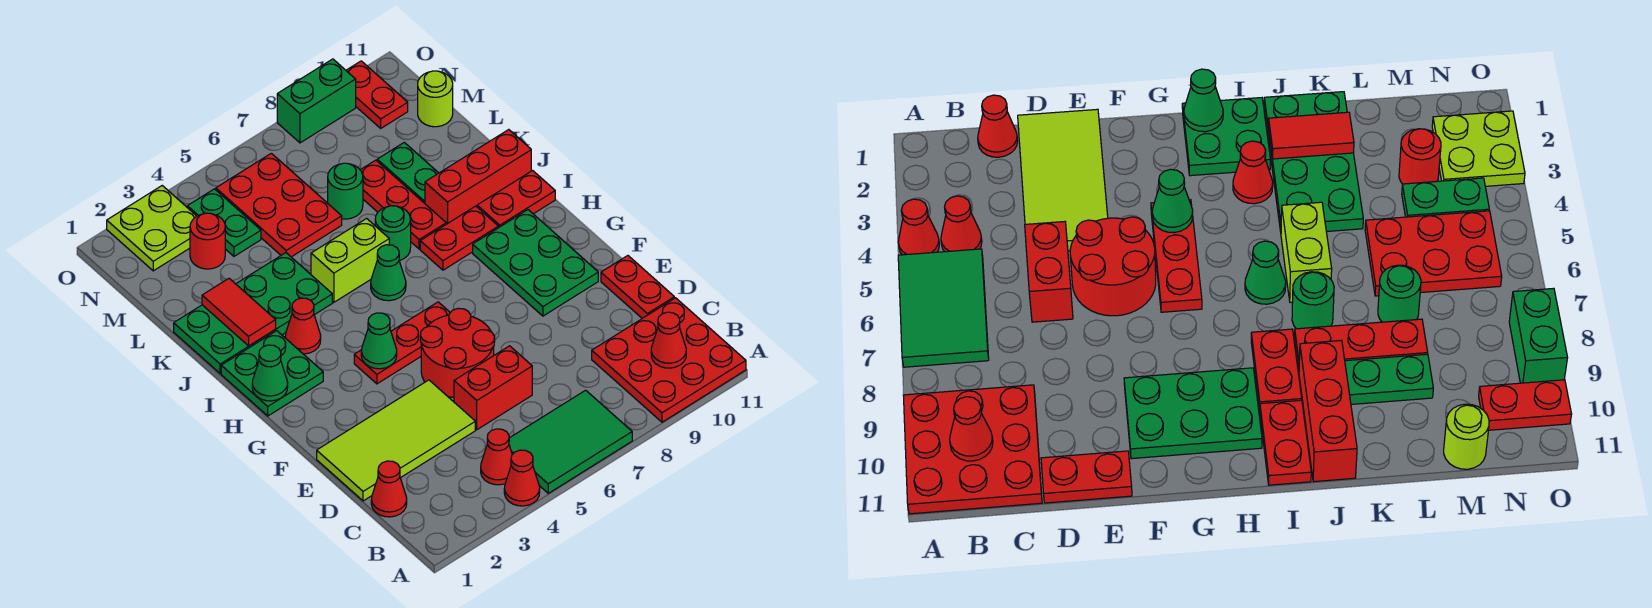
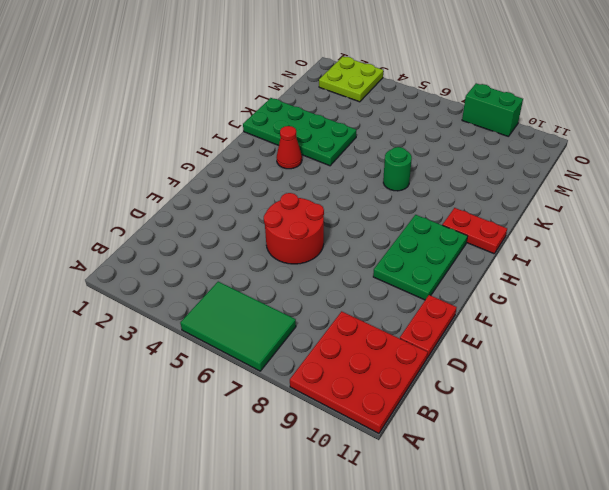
none -> red 1x1 cone [504,450,540,506]
none -> red 1x1 cone [481,429,512,485]
none -> red 1x1 cone [371,461,407,517]
none -> lime 2x4 tile [317,380,475,501]

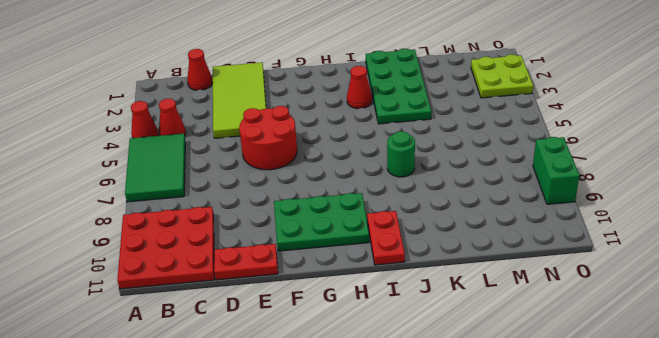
none -> red 1x2 brick [454,346,532,430]
none -> red 1x3 plate [354,302,450,384]
none -> green 2x2 plate [221,331,323,416]
none -> green 1x1 cone [371,245,406,301]

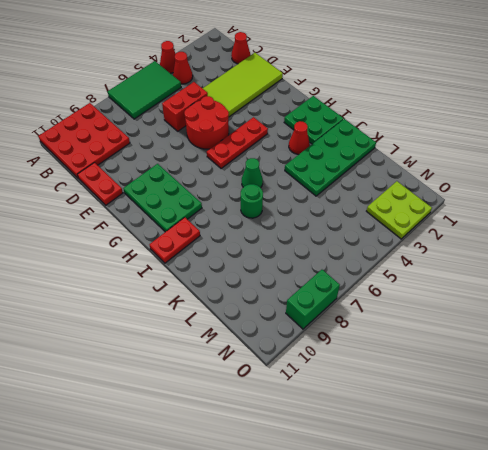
none -> red 1x2 plate [420,206,498,270]
none -> lime 1x2 brick [311,219,389,302]
none -> red 1x3 plate [361,160,446,249]
none -> red 1x3 brick [425,130,531,224]

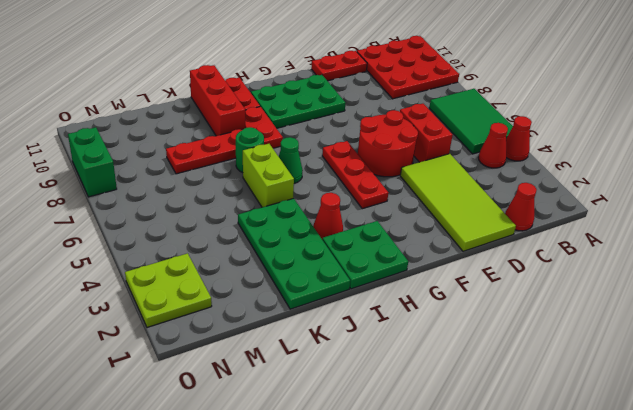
none -> green 1x2 plate [377,142,438,203]
none -> red 2x3 plate [216,153,342,257]
none -> green 1x1 round brick [328,163,363,219]
none -> red 1x1 round brick [190,213,225,269]

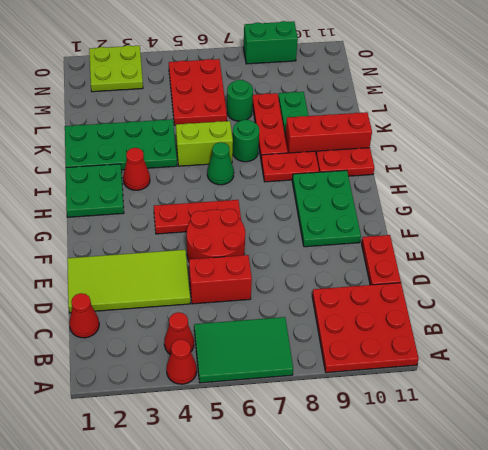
none -> red 1x1 round brick [190,213,225,269]
none -> green 1x2 plate [187,189,261,256]
none -> lime 1x1 round brick [418,71,453,127]
none -> red 1x2 plate [346,61,408,128]

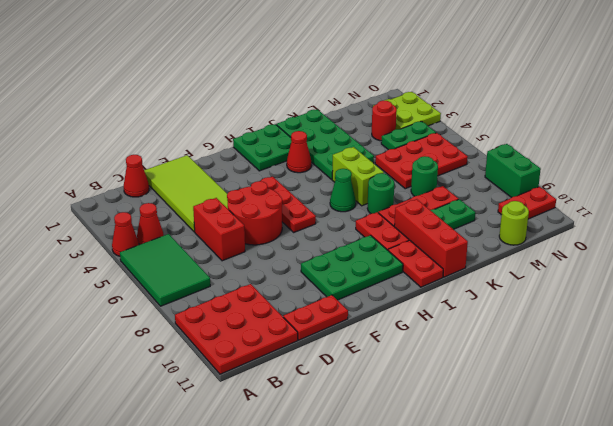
none -> red 1x1 cone [651,312,686,368]
none -> green 1x1 cone [361,313,397,369]
none -> green 1x1 cone [252,345,288,401]
none -> red 1x2 tile [202,279,276,346]

